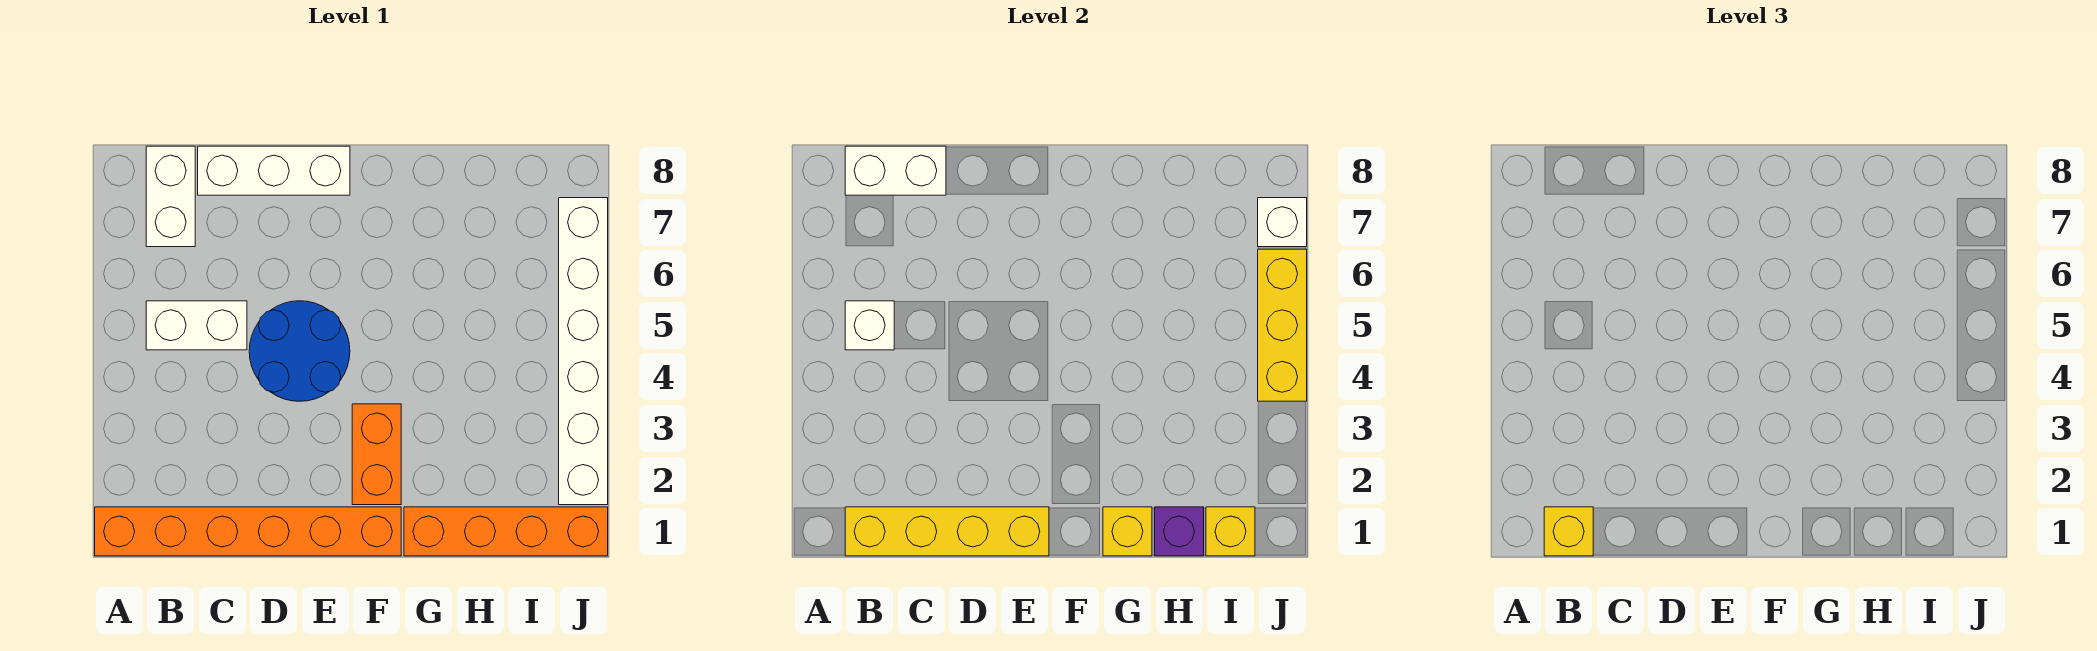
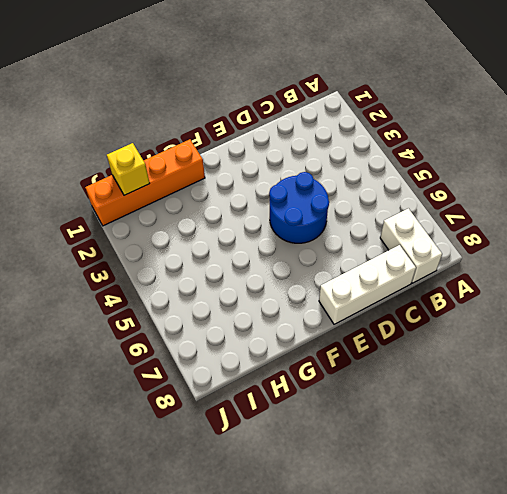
none -> orange 1x6 brick [95,507,401,556]
none -> white 1x2 brick [146,301,247,350]
none -> orange 1x2 brick [352,404,401,505]

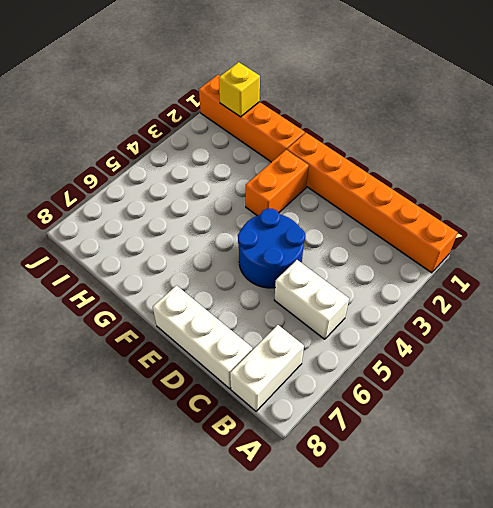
none -> white 1x6 brick [559,198,608,505]
none -> yellow 1x4 brick [845,507,1049,556]
none -> white 1x1 brick [845,301,894,350]

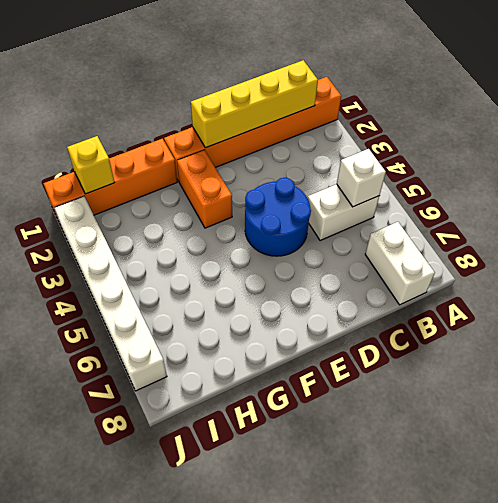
none -> white 1x3 brick [198,146,350,195]
none -> white 1x2 brick [845,146,946,195]
none -> yellow 1x1 brick [1103,507,1152,556]

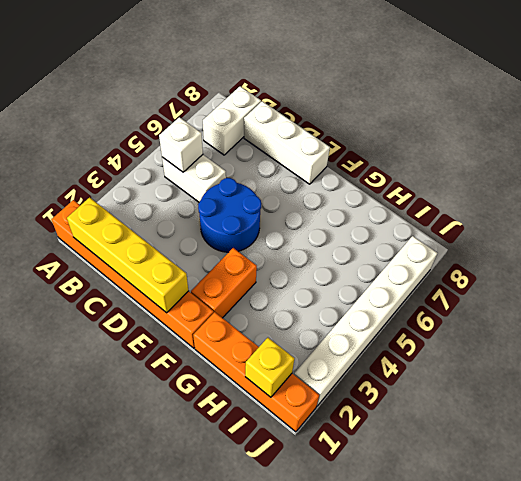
none -> white 1x2 brick [845,146,946,195]
none -> yellow 1x1 brick [1103,507,1152,556]
none -> purple 1x1 brick [1155,507,1204,556]

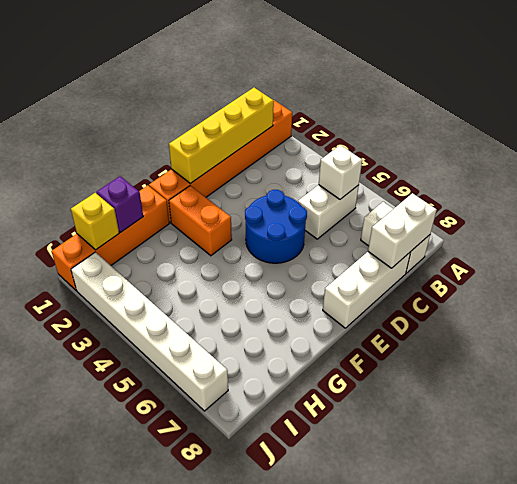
none -> yellow 1x1 brick [1103,507,1152,556]
none -> yellow 1x3 brick [1258,249,1307,401]
none -> white 1x1 brick [1258,198,1307,247]

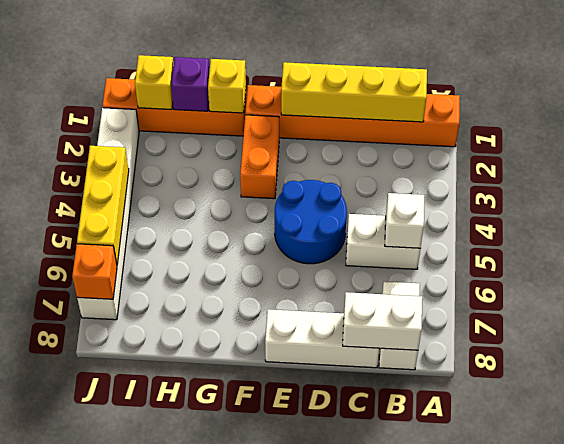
orange 1x1 brick [72,244,117,299] -> white 1x1 brick [1258,198,1307,247]
none -> yellow 1x1 brick [1544,507,1593,556]

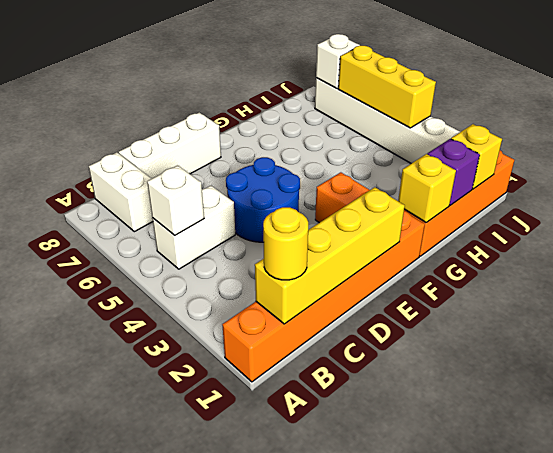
yellow 1x1 round brick [263,207,308,280] -> yellow 1x1 brick [1544,507,1593,556]
none -> white 1x2 brick [845,146,946,195]

